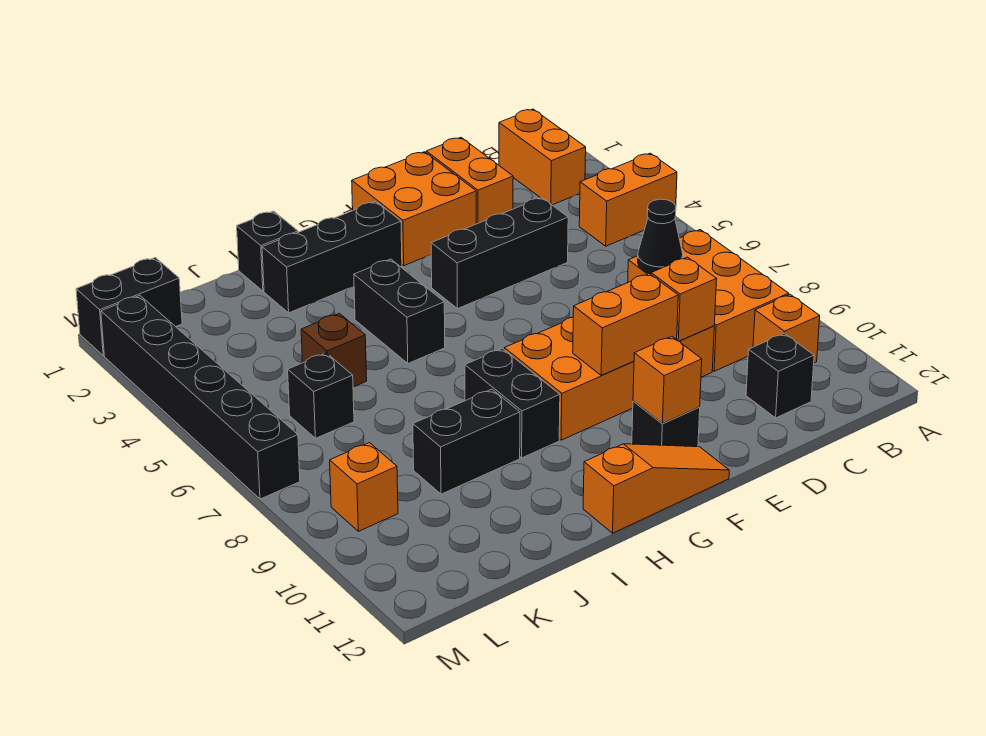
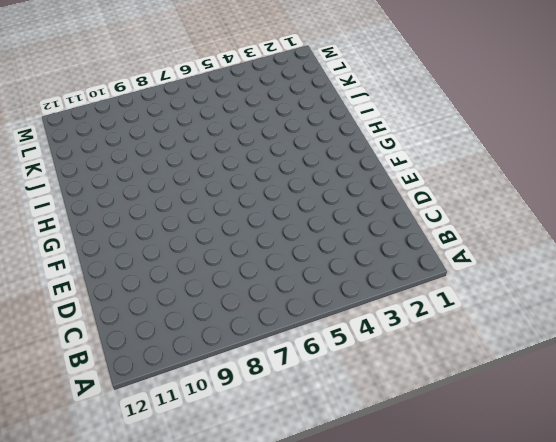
none -> orange 1x2 brick [579,153,677,246]
none -> orange 1x2 brick [499,109,586,205]
none -> orange 2x3 brick [628,230,789,371]

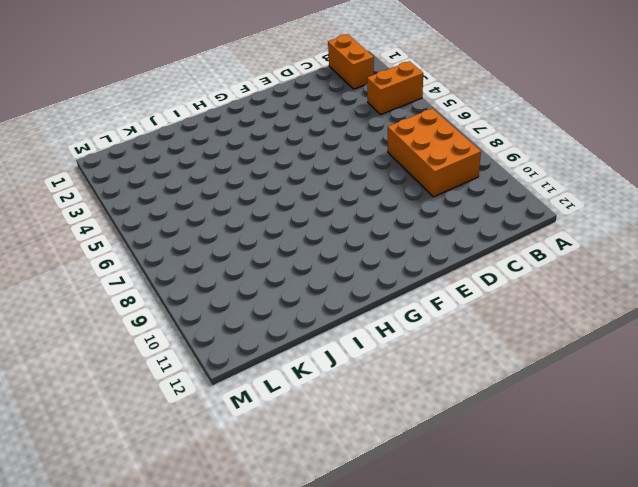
none -> orange 1x1 brick [753,294,820,363]
none -> black 1x1 brick [746,333,814,418]
none -> orange 1x2 brick [426,138,513,224]

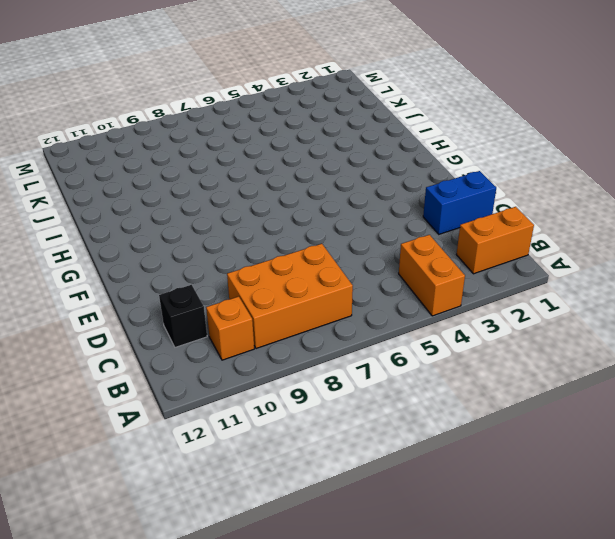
blue 1x2 brick [423,171,496,234] -> orange 1x2 brick [426,138,513,224]
none -> black 1x3 brick [431,198,568,309]
none -> orange 2x4 brick [504,317,714,440]
none -> orange 2x2 brick [352,152,476,266]

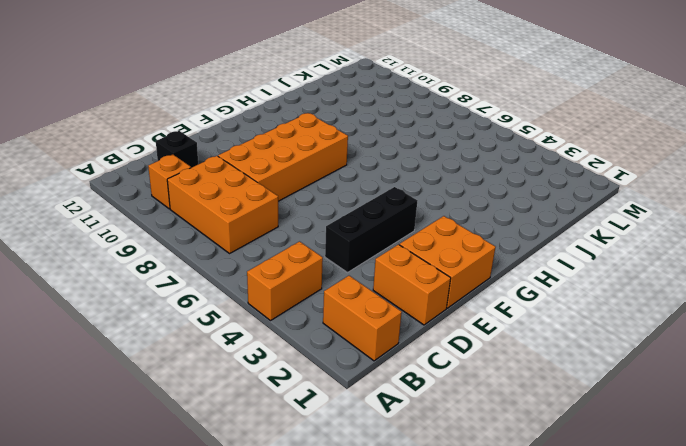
none -> black 1x1 brick [632,401,700,447]
none -> orange 1x3 slope [583,444,729,533]
none -> black 1x3 brick [262,202,402,313]

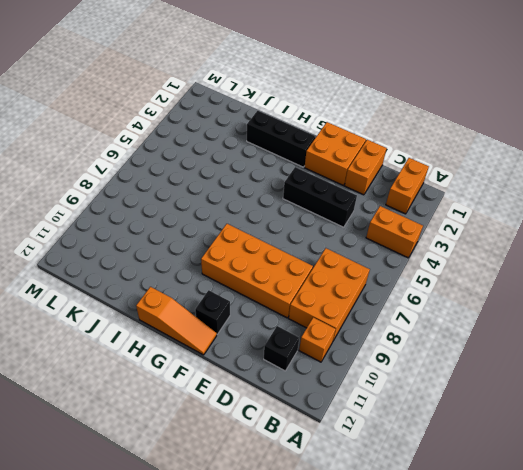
none -> black 1x2 brick [354,259,445,363]
none -> black 1x2 brick [465,349,560,458]
none -> black 1x1 brick [237,211,298,291]

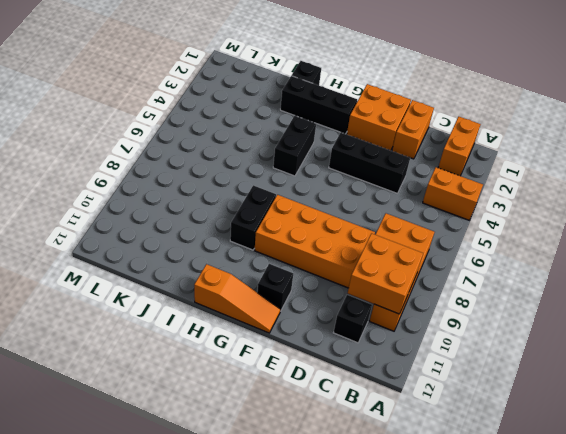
orange 2x2 brick [348,233,423,314] -> none
none -> black 1x2 brick [413,389,520,494]
none -> brown 1x1 brick [301,313,367,387]
none -> black 1x1 brick [288,353,354,438]

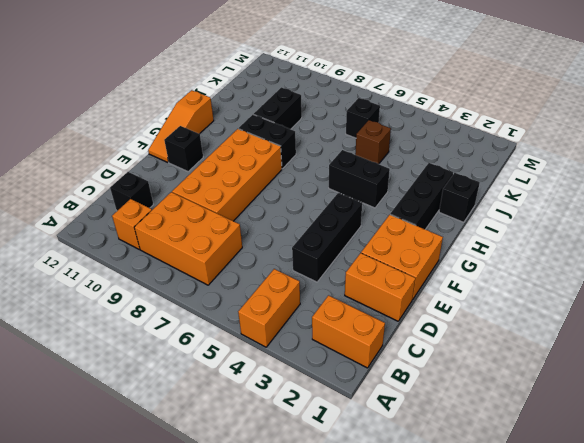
none -> black 1x2 brick [76,258,182,356]
none -> orange 1x1 brick [330,443,398,531]
none -> black 1x6 brick [101,296,300,499]

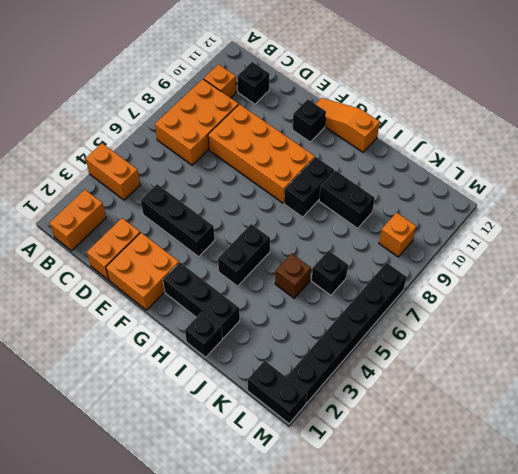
none -> black 1x1 cone [638,199,683,273]
none -> orange 1x1 brick [651,257,717,341]
none -> orange 1x2 brick [573,274,678,375]

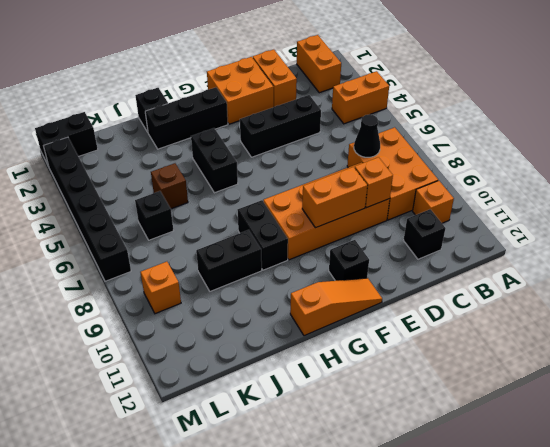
none -> orange 1x1 brick [633,336,702,423]

